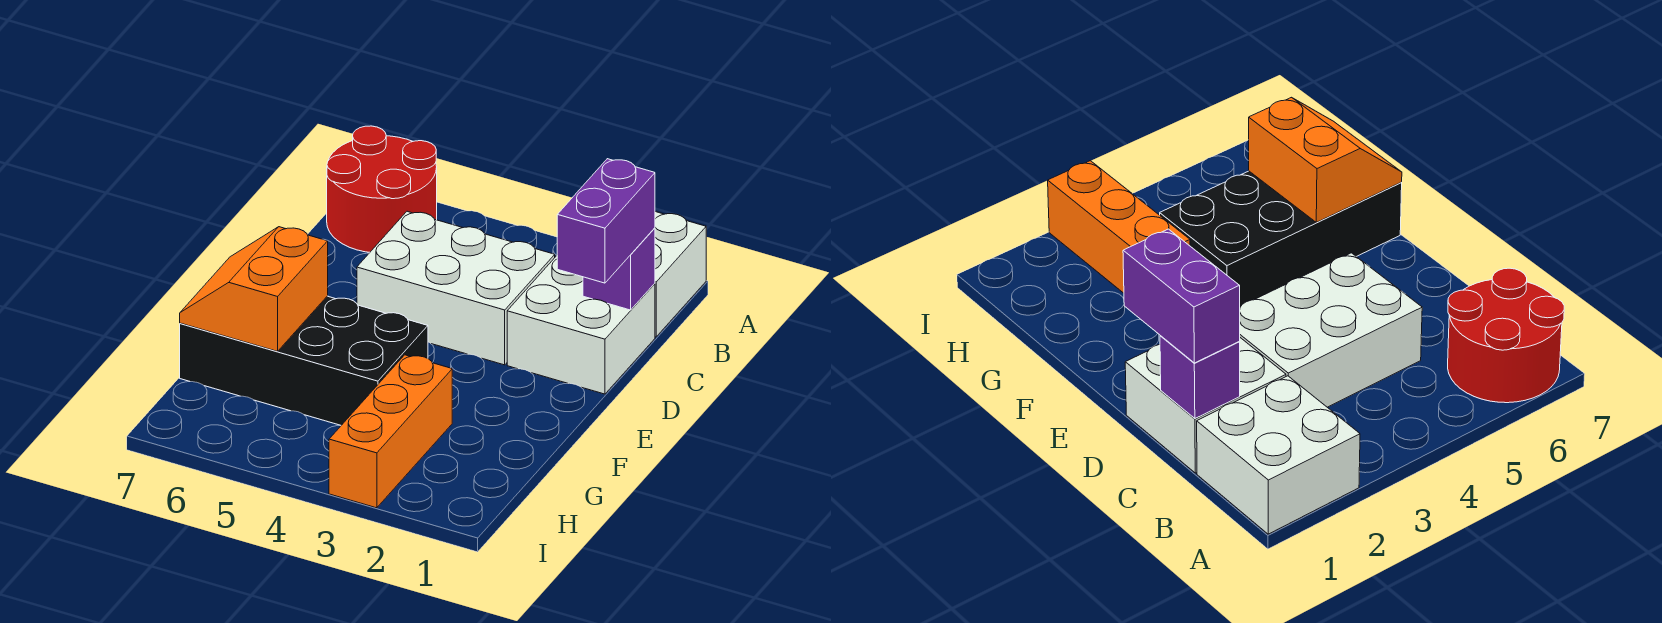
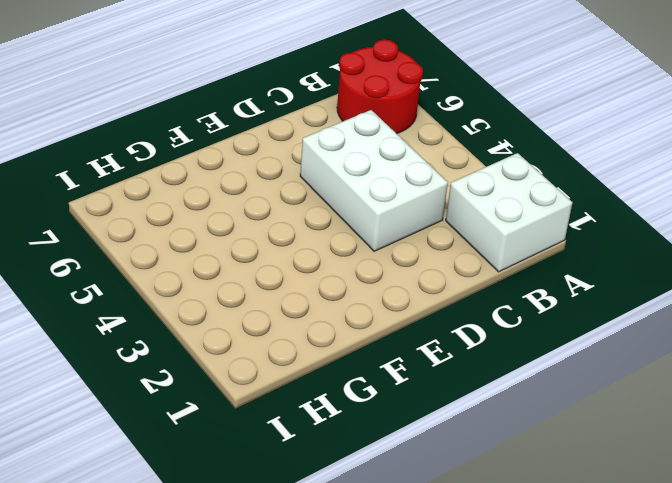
none -> white 2x2 brick [507,256,655,394]
none -> black 2x4 brick [180,296,428,425]

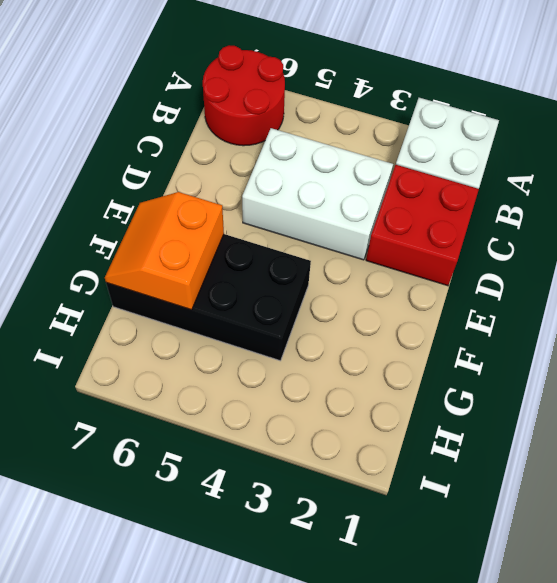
red 2x2 brick [366,165,479,286] -> white 2x2 brick [507,256,655,394]
none -> orange 1x3 brick [329,355,452,508]
none -> purple 1x1 brick [583,228,655,310]

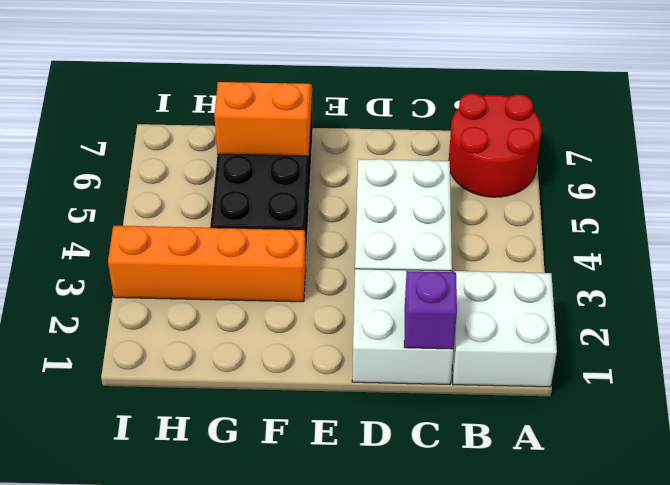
orange 1x4 brick [108,226,306,302] -> orange 1x3 brick [329,355,452,508]
none -> purple 1x2 brick [557,159,655,283]

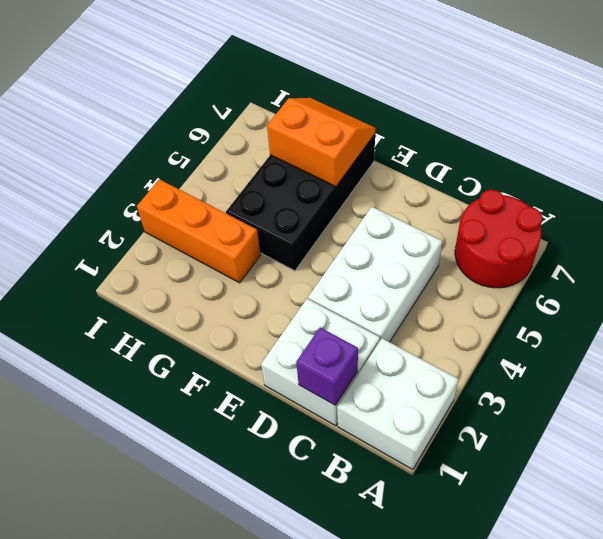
none -> purple 1x2 brick [557,159,655,283]

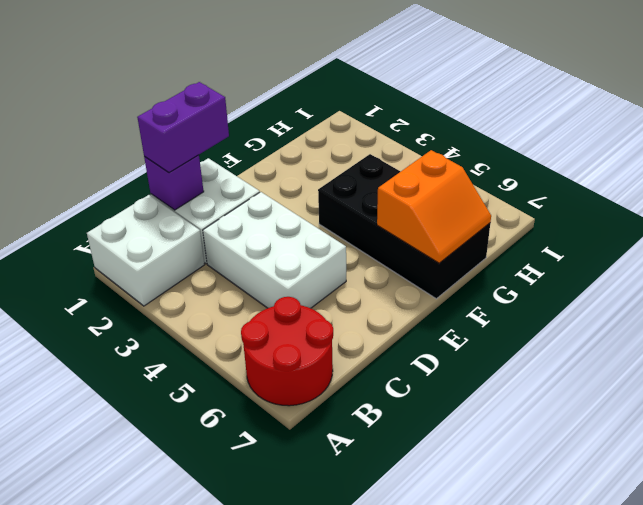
none -> orange 1x3 brick [329,355,452,508]

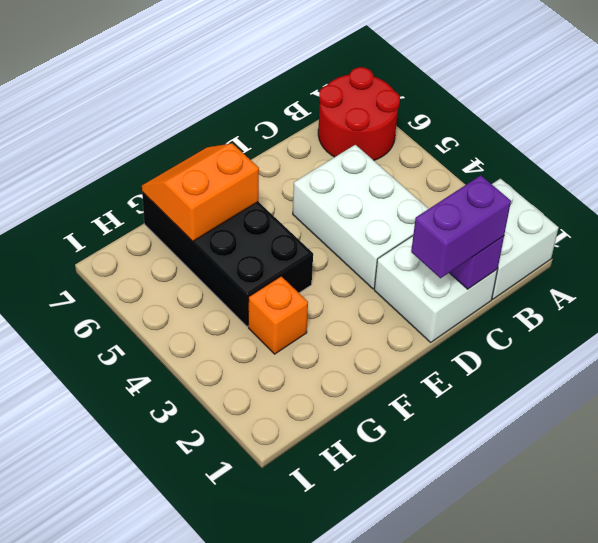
orange 1x1 brick [248,276,308,354] -> orange 1x3 brick [329,355,452,508]

